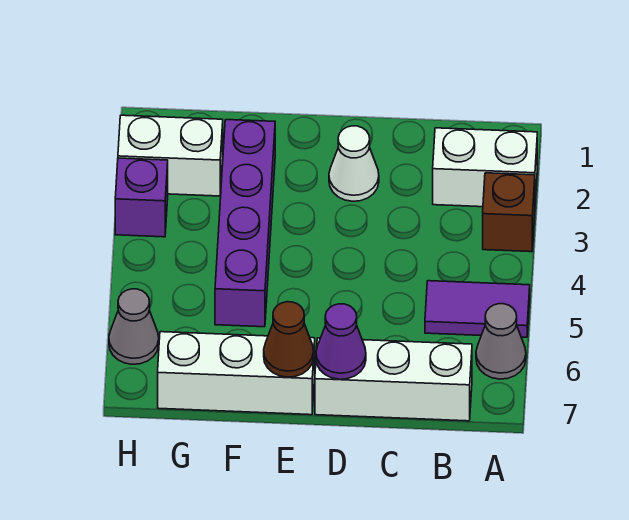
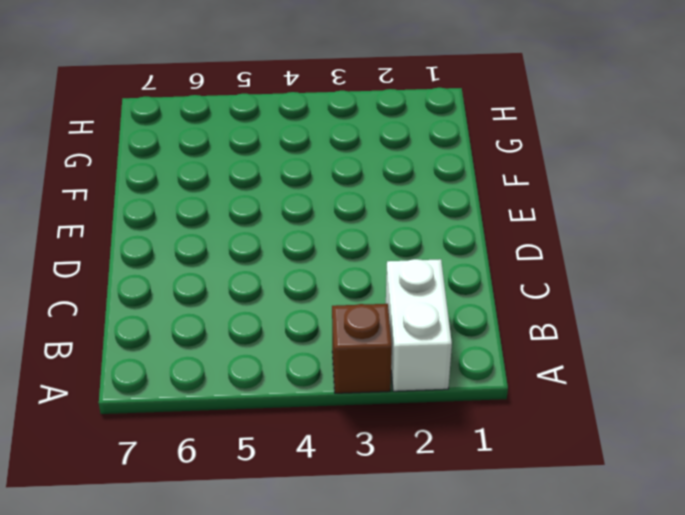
none -> purple 1x2 tile [425,281,530,337]
none -> grey 1x1 cone [476,304,526,379]
none -> white 1x3 brick [315,338,472,421]

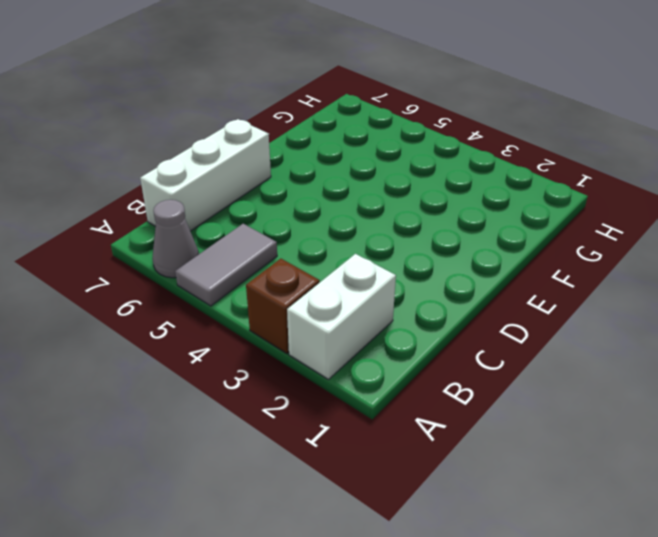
grey 1x2 tile [175,224,277,306] -> purple 1x2 tile [425,281,530,337]
none -> white 1x1 cone [329,126,379,201]
none -> white 1x3 brick [158,332,315,415]
none -> purple 1x4 brick [215,120,275,327]

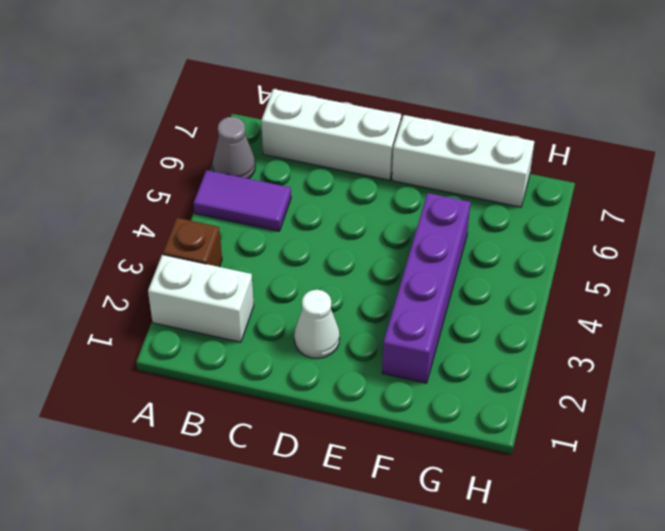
none -> white 1x2 brick [118,115,223,196]
none -> purple 1x1 brick [115,158,168,237]
none -> grey 1x1 cone [109,289,159,364]

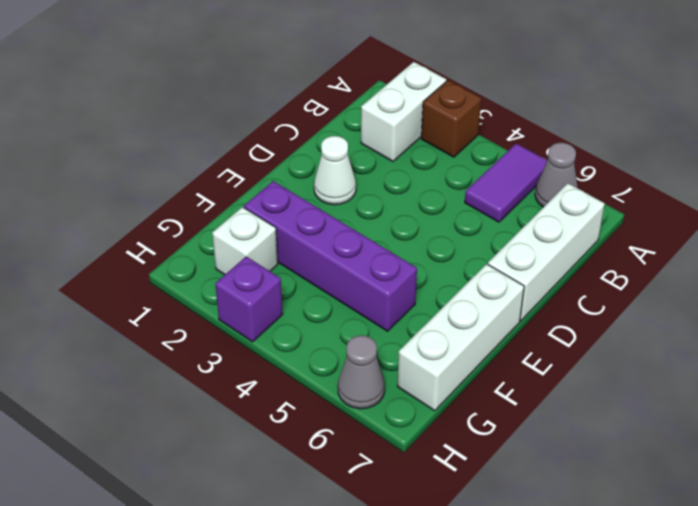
white 1x1 brick [212,207,278,275] -> white 1x2 brick [118,115,223,196]
none -> purple 1x1 cone [316,304,366,379]
none -> brown 1x1 cone [264,302,314,377]

